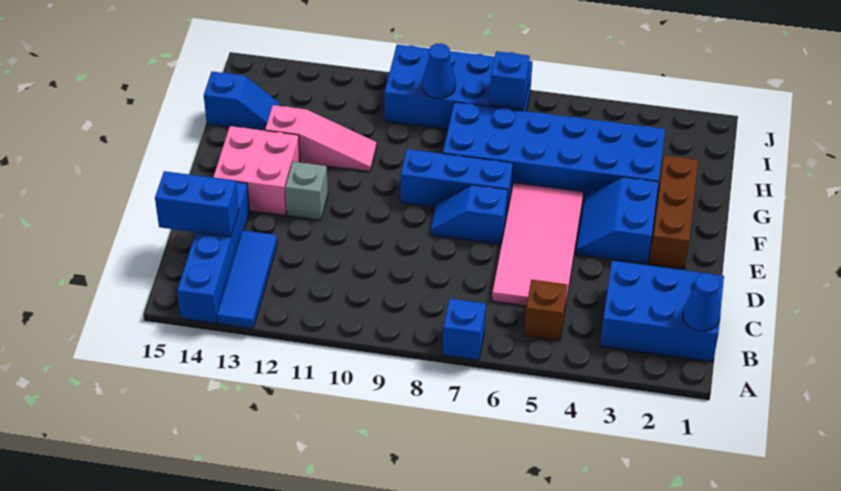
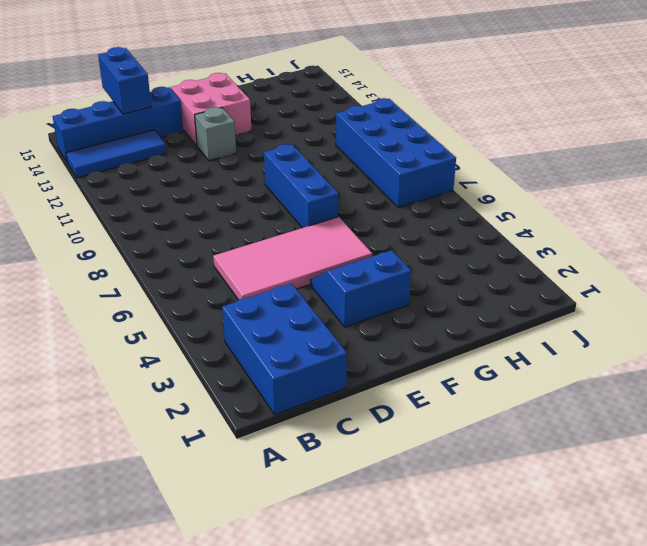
none -> blue 1x1 brick [443,299,486,360]
none -> brown 1x1 brick [524,280,567,341]
none -> brown 1x3 brick [650,155,698,269]

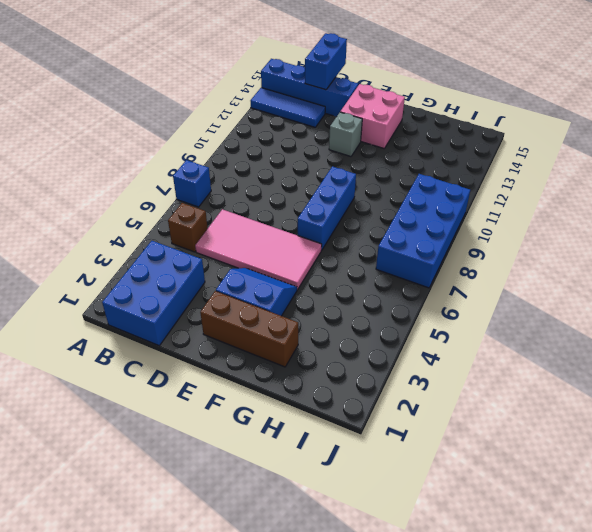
none -> blue 1x2 slope [430,185,508,244]
none -> blue 2x6 brick [443,102,665,200]
none -> pink 1x3 slope [265,105,377,172]

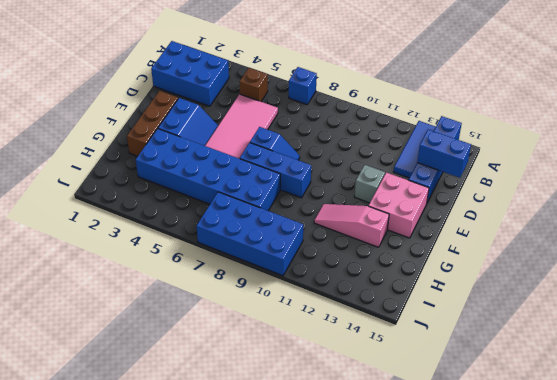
none -> blue 1x2 slope [204,72,280,131]
none -> blue 1x1 cone [683,273,721,331]
none -> blue 1x1 brick [490,51,530,109]

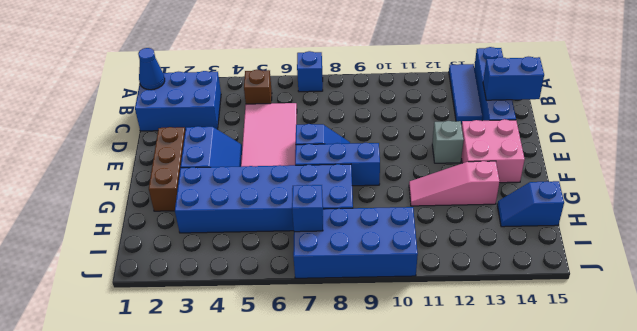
none -> blue 1x1 cone [422,44,456,98]

